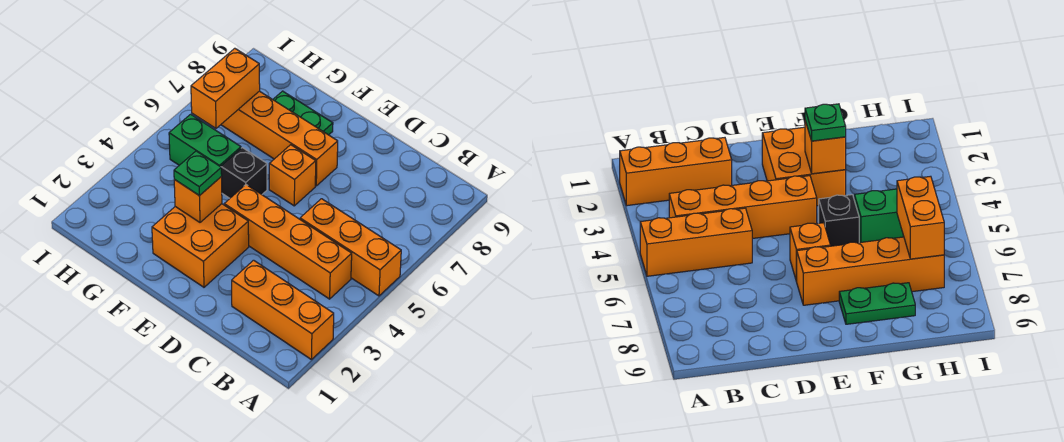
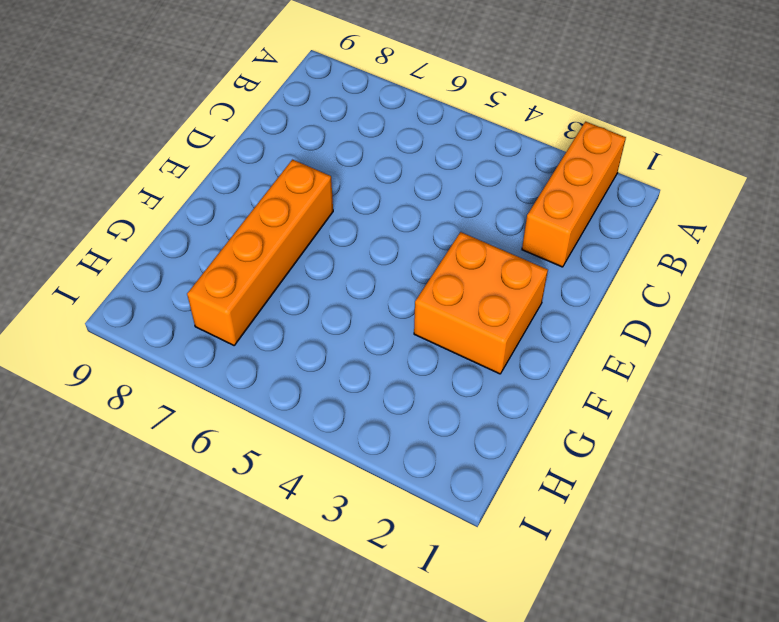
none -> orange 1x3 brick [300,199,401,296]
none -> orange 1x4 brick [224,185,352,299]
none -> orange 1x1 brick [269,145,316,206]

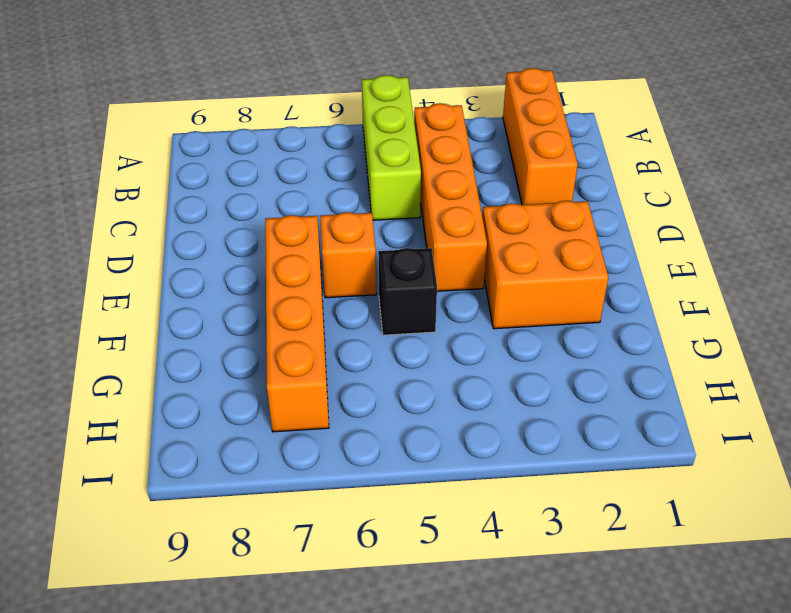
lime 1x3 brick [362,75,421,220] -> orange 1x3 brick [300,199,401,296]
none -> green 1x2 plate [273,91,333,135]
none -> green 1x2 brick [169,114,241,167]
none -> orange 1x1 brick [174,177,222,222]

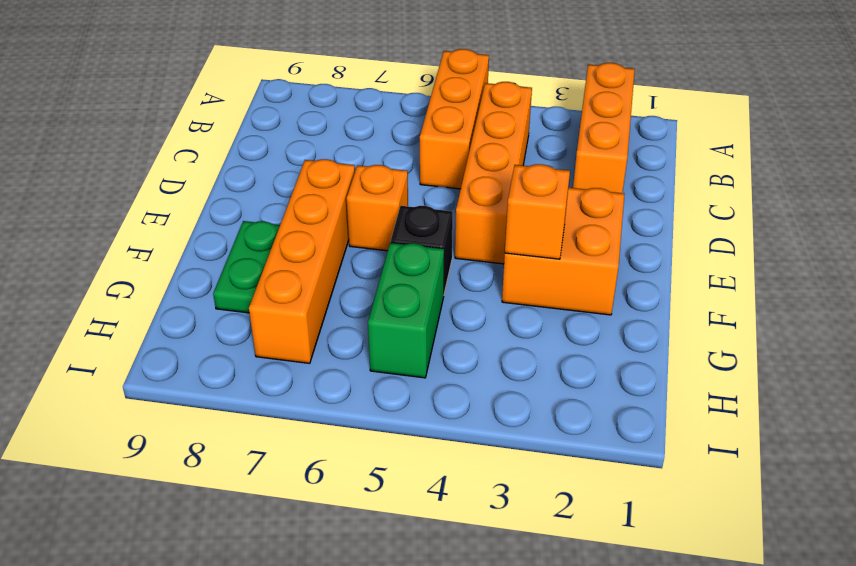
none -> orange 1x2 brick [191,48,260,128]
none -> green 1x1 plate [174,151,222,196]

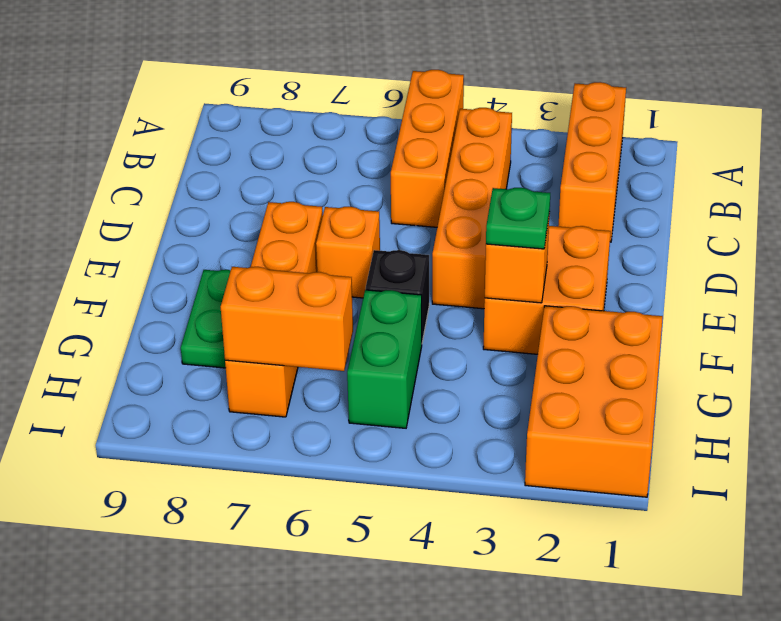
orange 2x3 brick [525,306,663,497] -> none

